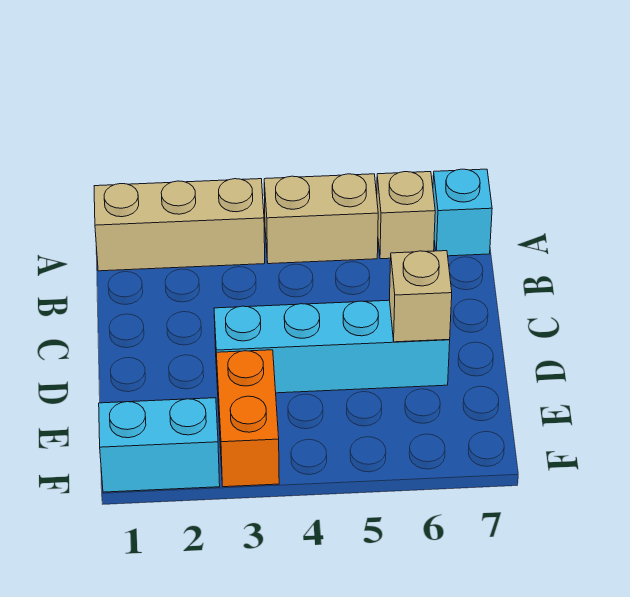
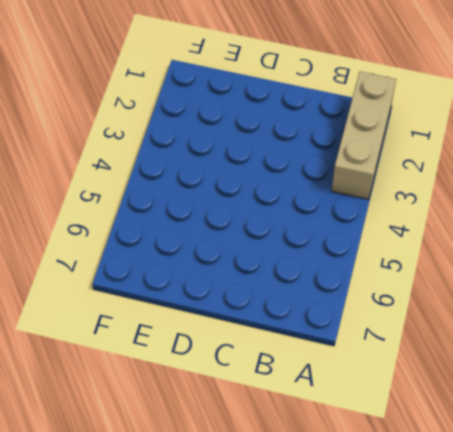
none -> tan 1x2 brick [264,174,378,264]
none -> tan 1x1 brick [377,172,435,259]

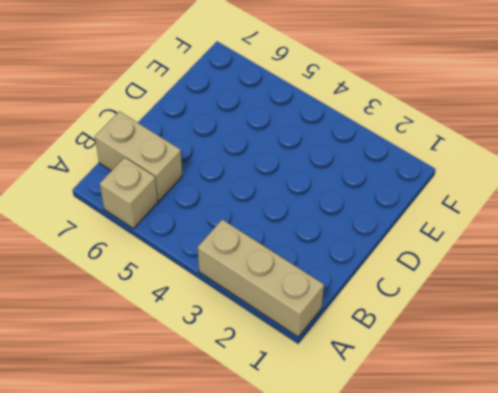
tan 1x2 brick [95,111,182,201] -> tan 1x2 brick moved to [264,174,378,264]
none -> cyan 1x1 brick [433,169,492,256]
none -> cyan 1x4 brick [214,300,450,393]

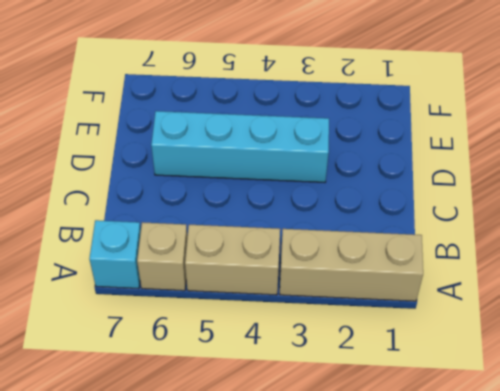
none -> orange 1x2 brick [216,350,279,487]
none -> cyan 1x2 brick [99,398,220,492]

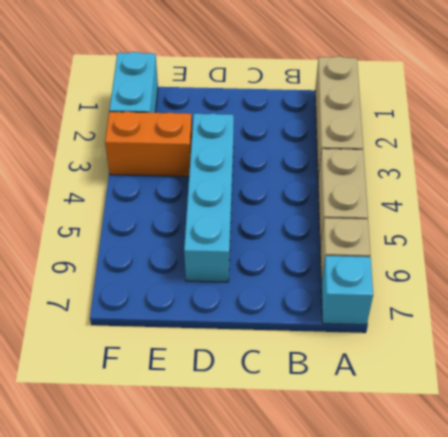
none -> tan 1x1 brick [390,251,452,342]

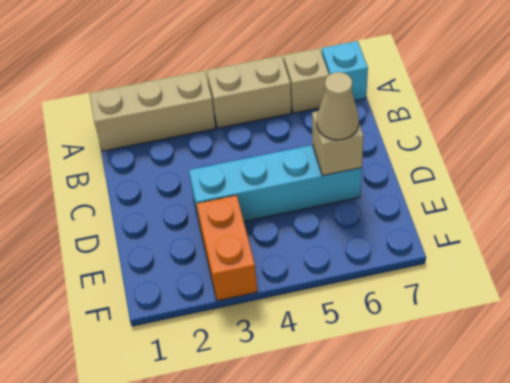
tan 1x1 cone [317,72,359,140] -> none
none -> cyan 1x2 brick [99,398,220,492]

